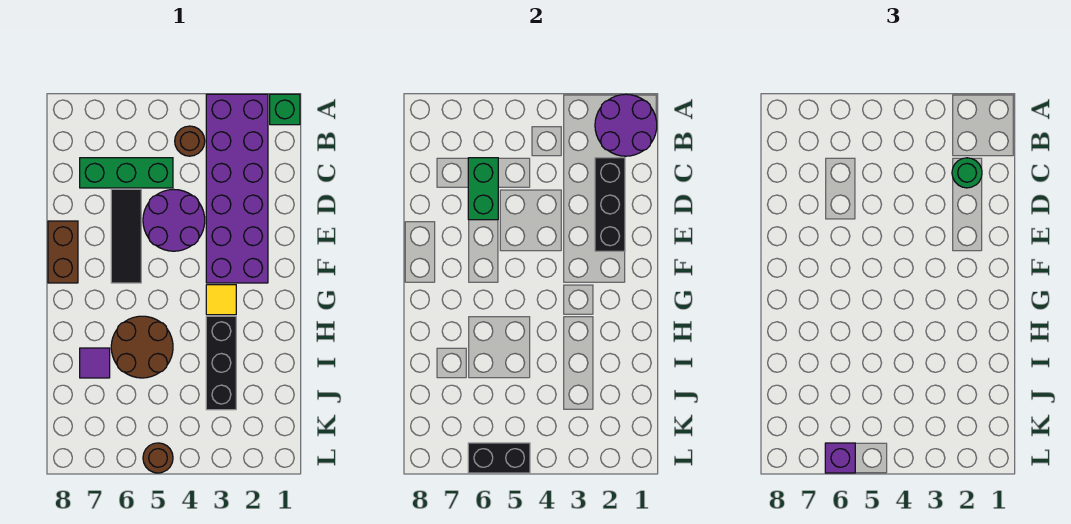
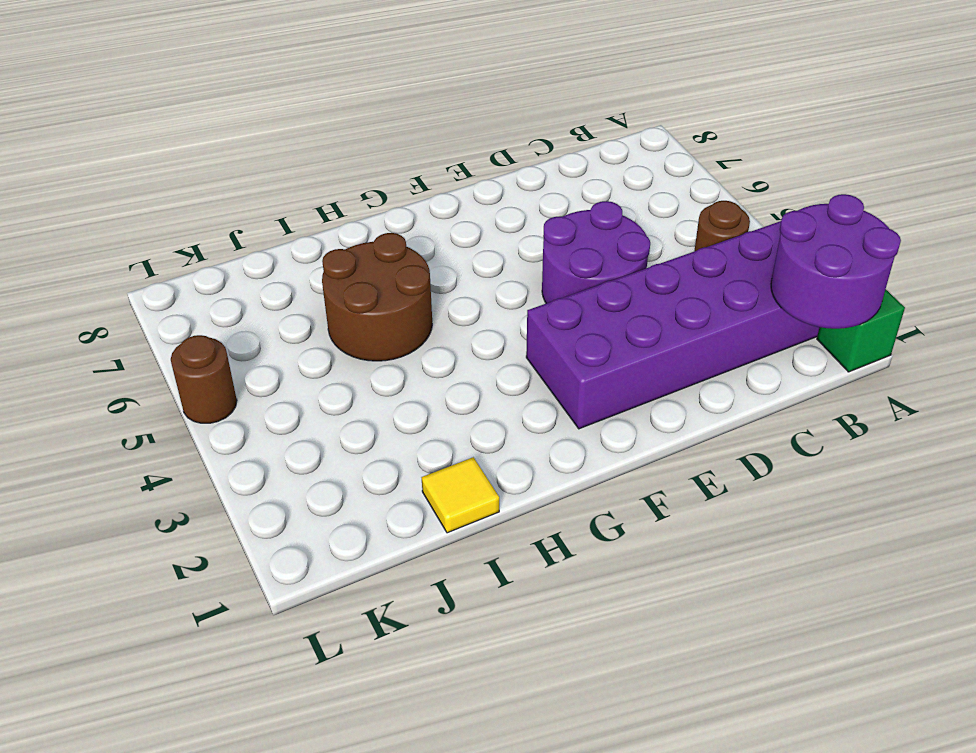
yellow 1x1 tile [422,457,499,533] -> yellow 1x1 tile moved to [206,285,236,315]
none -> green 1x3 brick [80,158,173,188]
none -> black 1x3 tile [111,189,141,283]
none -> brown 1x2 brick [48,221,78,283]

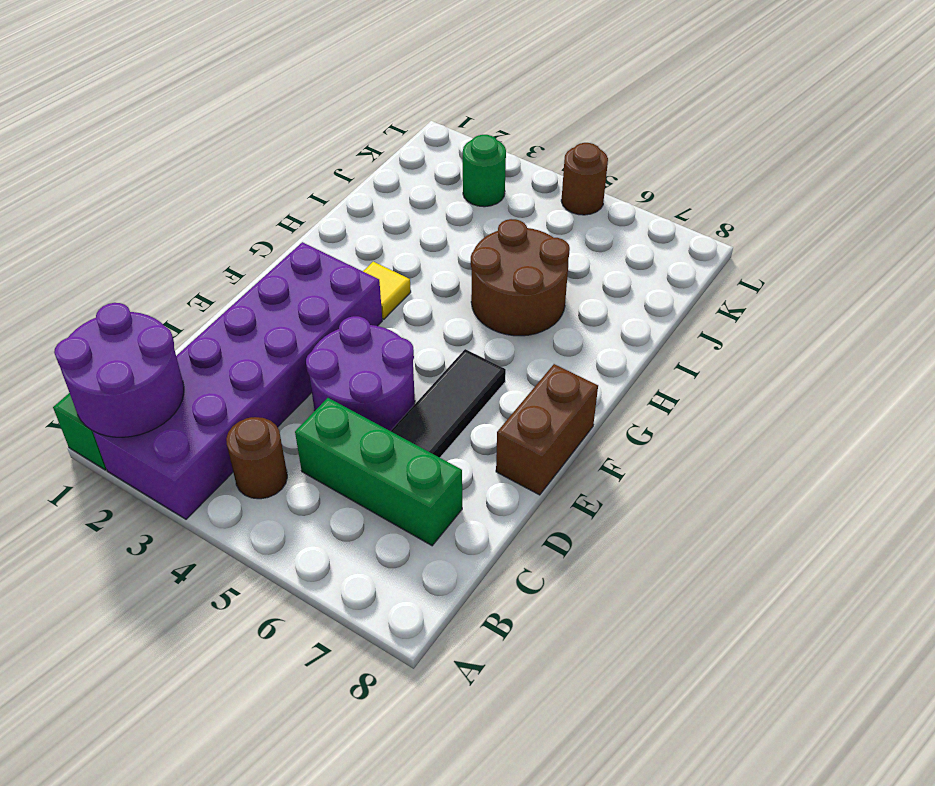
green 1x1 round brick [463,135,506,207] -> green 1x1 round brick moved to [952,158,982,188]
none -> black 1x3 brick [206,316,236,410]
none -> purple 1x1 tile [80,348,110,378]
none -> black 1x3 brick [595,158,625,251]

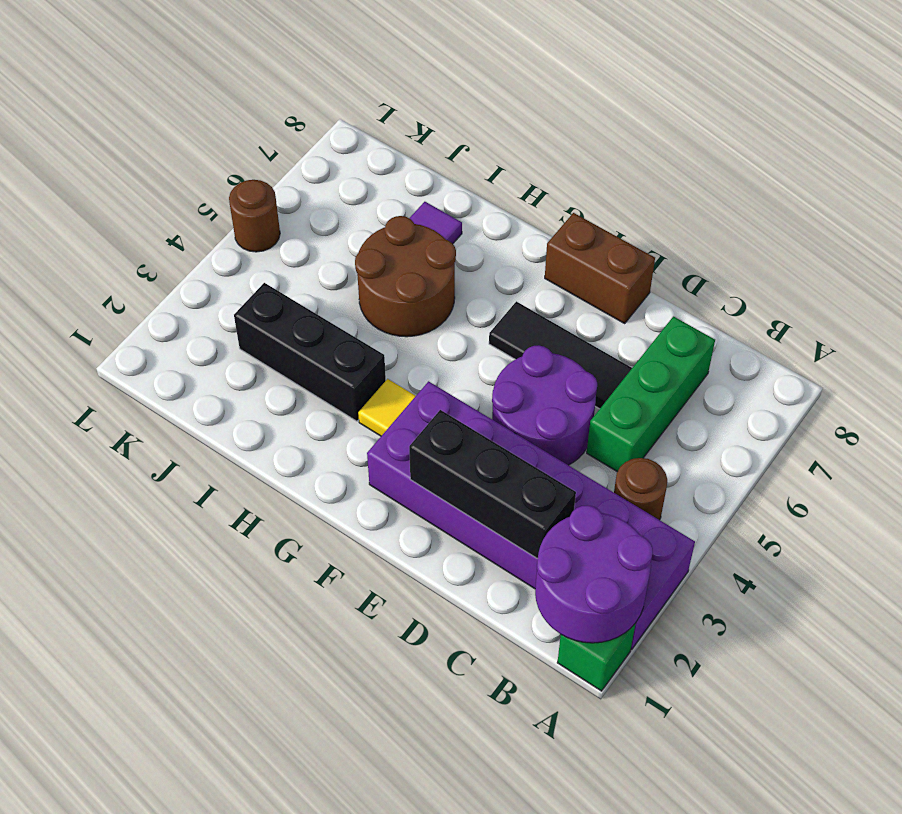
none -> green 1x2 brick [468,158,498,220]
none -> black 1x2 brick [468,443,530,473]
none -> green 1x1 round brick [952,158,982,188]

